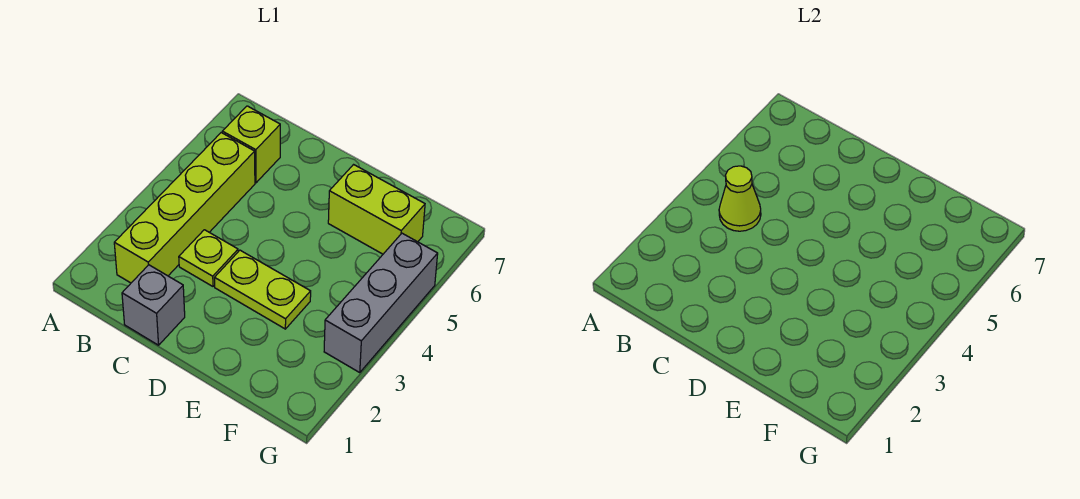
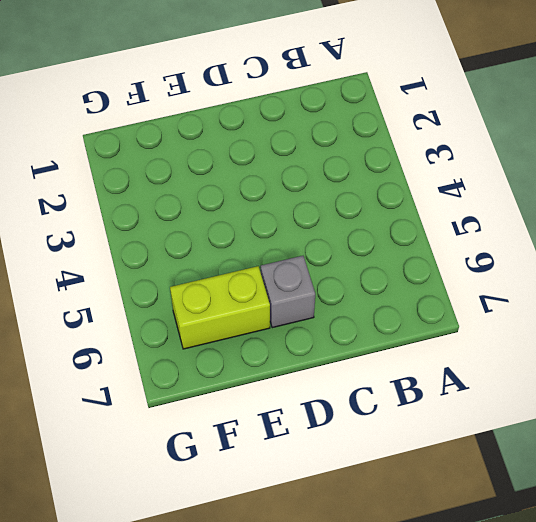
grey 1x1 brick [261,256,315,328] -> grey 1x1 brick moved to [122,265,185,345]
none -> lime 1x4 brick [114,133,255,283]
none -> lime 1x1 brick [222,106,280,183]

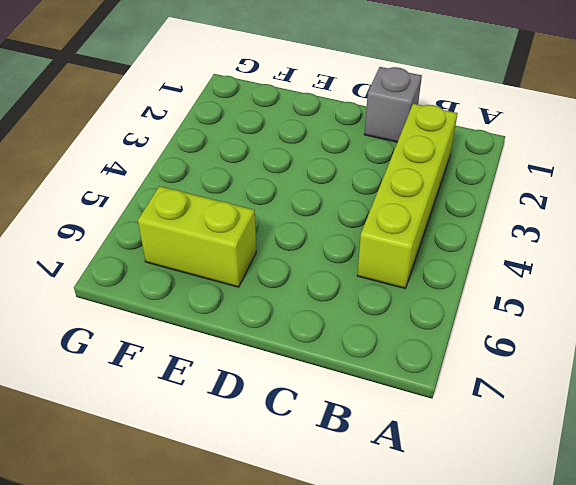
none -> lime 1x1 brick [222,106,280,183]
none -> lime 1x1 plate [179,230,238,286]

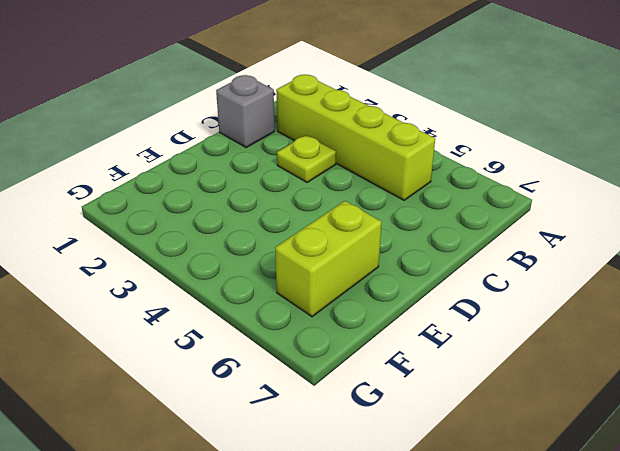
none -> lime 1x1 brick [222,106,280,183]
none -> lime 1x2 plate [215,250,311,329]

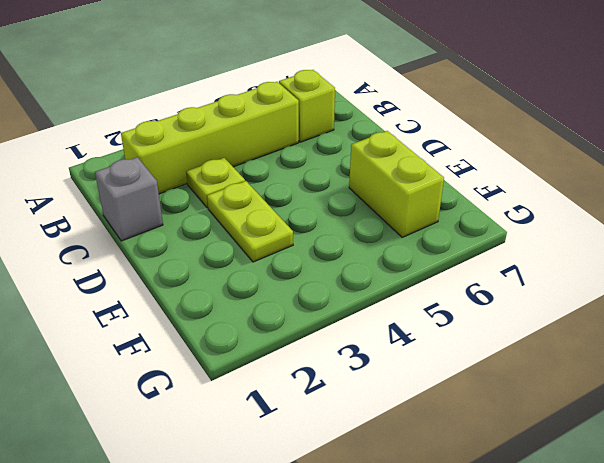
none -> grey 1x3 brick [324,233,438,372]
none -> lime 1x1 cone [719,166,761,231]

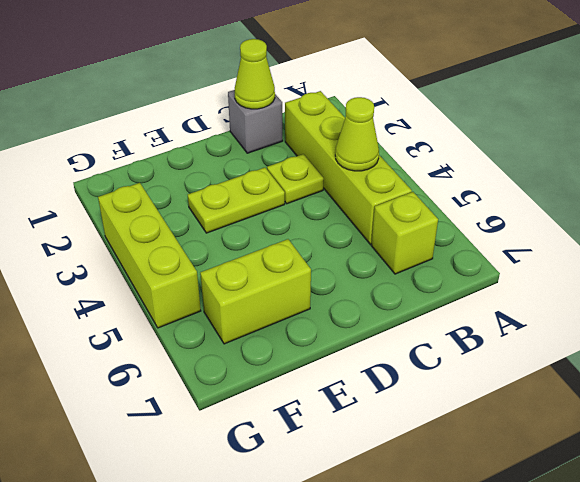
lime 1x1 cone [235,39,275,109] -> none
lime 1x3 brick [98,183,201,328] -> grey 1x3 brick [324,233,438,372]

